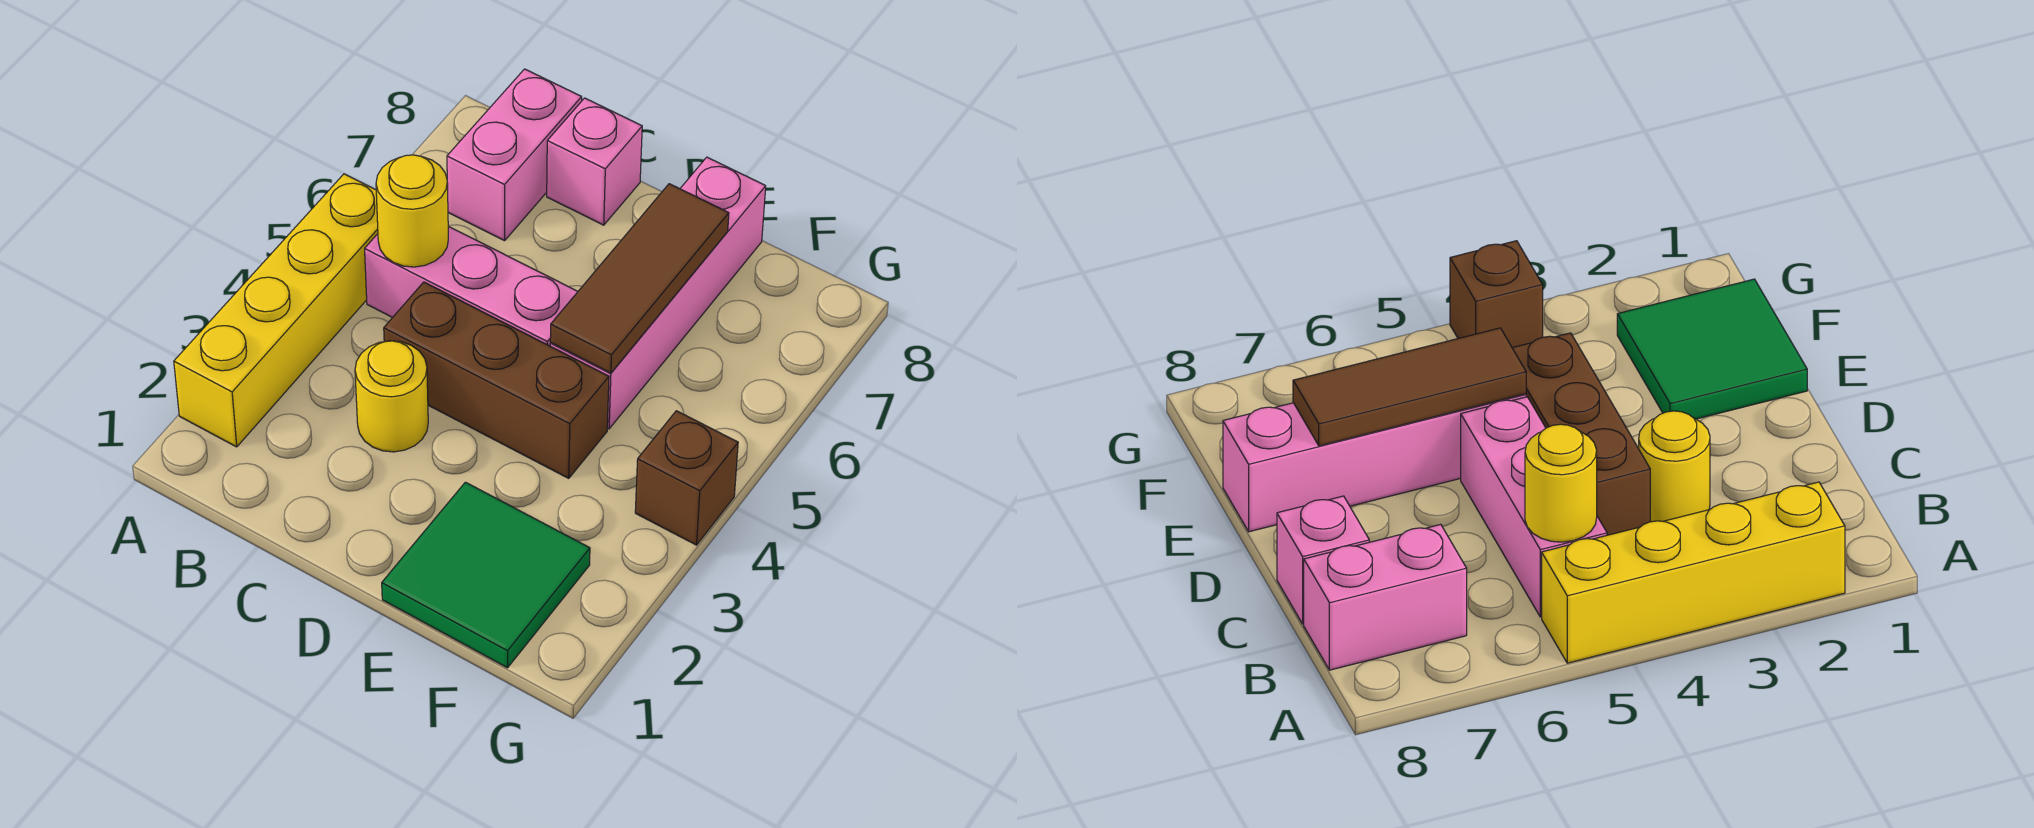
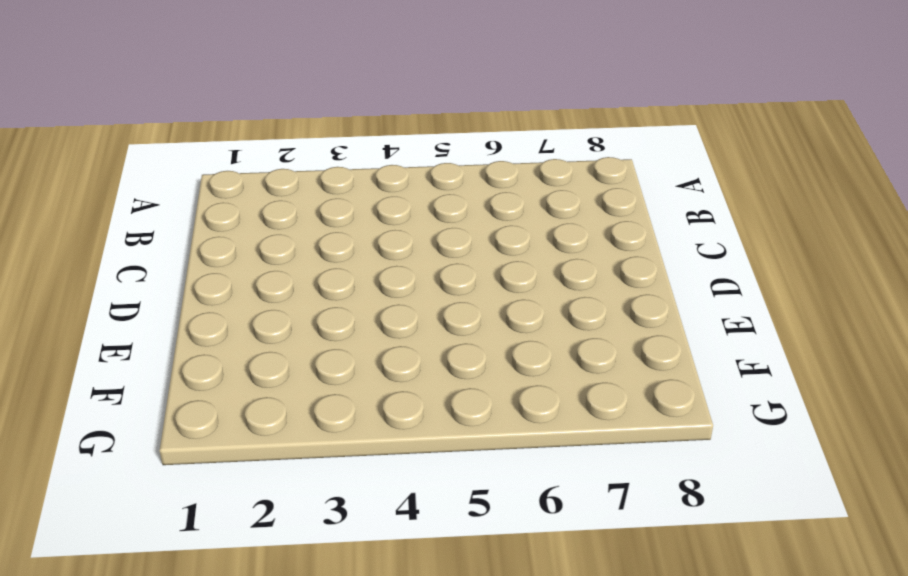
none -> yellow 1x4 brick [174,174,378,447]
none -> pink 1x3 brick [365,226,578,346]

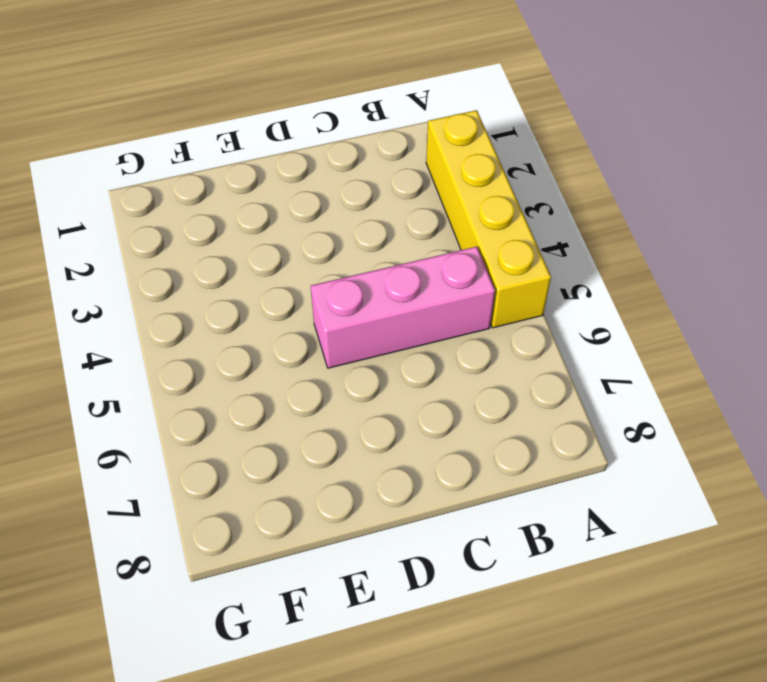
none -> pink 1x2 brick [447,69,582,241]
none -> yellow 1x1 round brick [355,341,428,452]

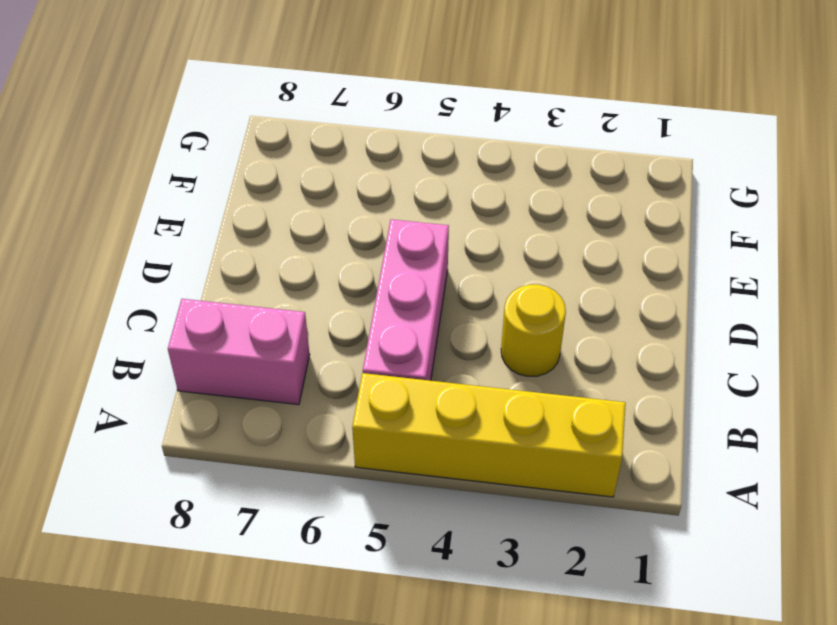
none -> brown 1x3 brick [384,282,609,478]
none -> pink 1x1 brick [547,98,642,225]

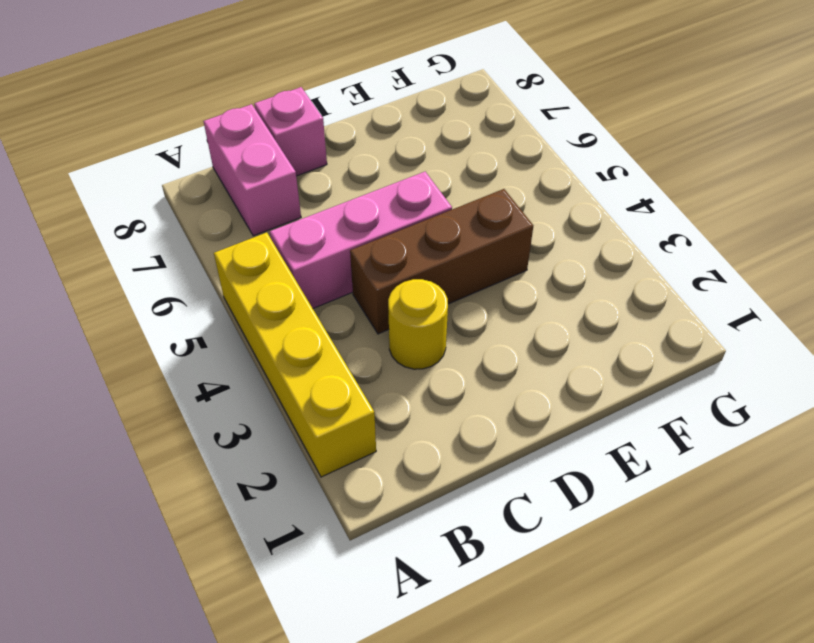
none -> green 2x2 tile [382,482,590,668]
none -> pink 1x4 brick [550,157,766,429]

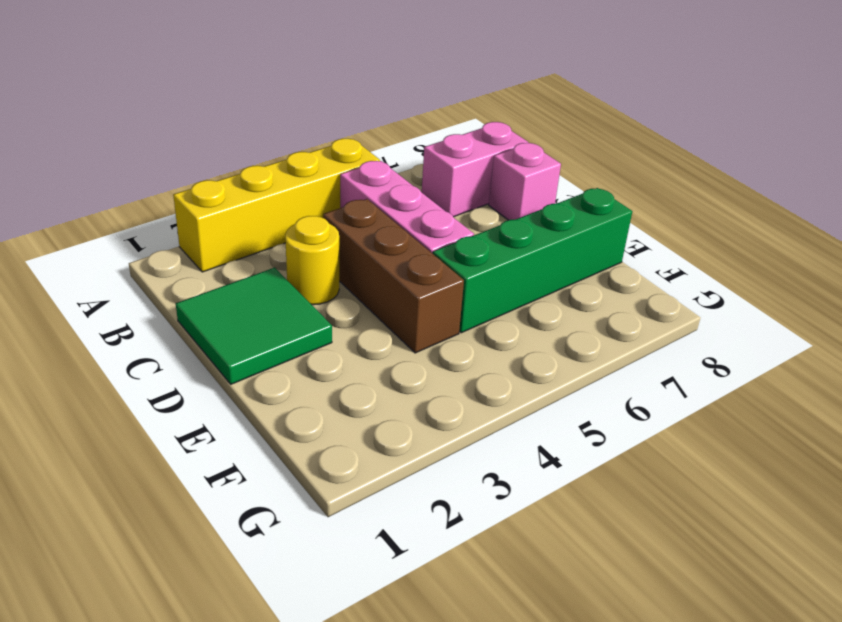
green 2x2 tile [176,268,332,384] -> green 2x2 tile moved to [382,482,590,668]
green 1x4 brick [433,188,632,333] -> pink 1x4 brick [550,157,766,429]
none -> brown 1x1 brick [635,411,738,545]
none -> yellow 1x1 round brick [376,155,448,267]

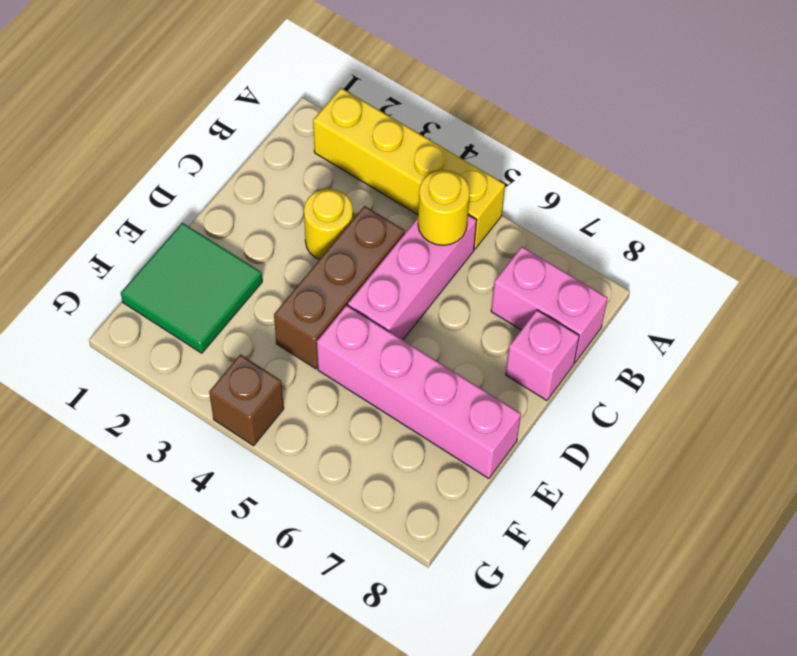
none -> brown 1x3 tile [550,184,729,373]

